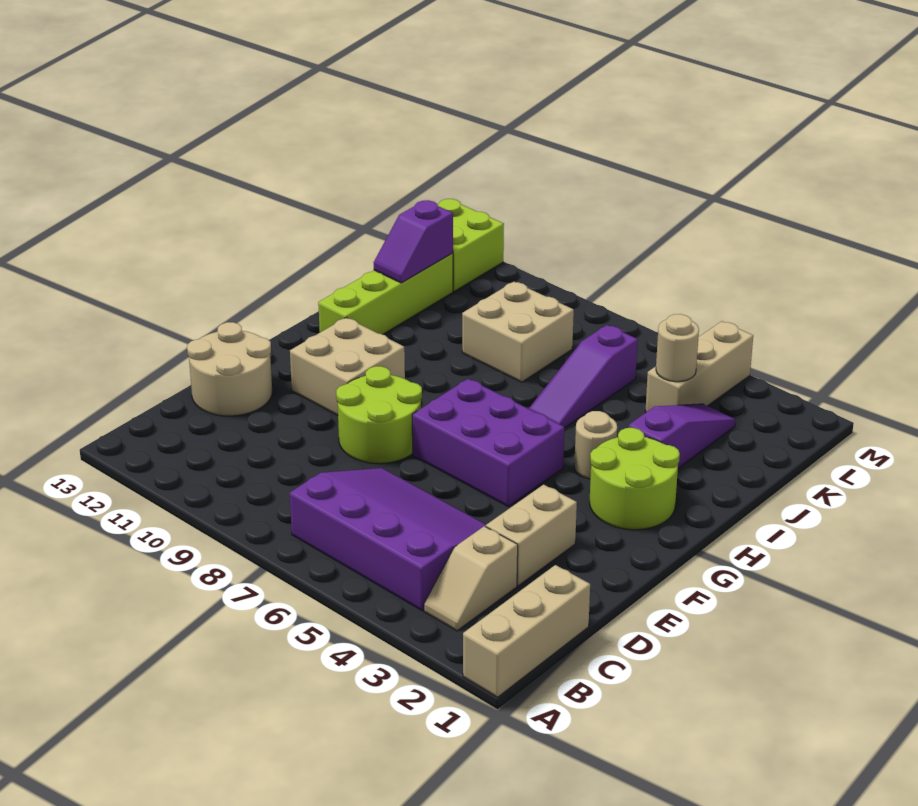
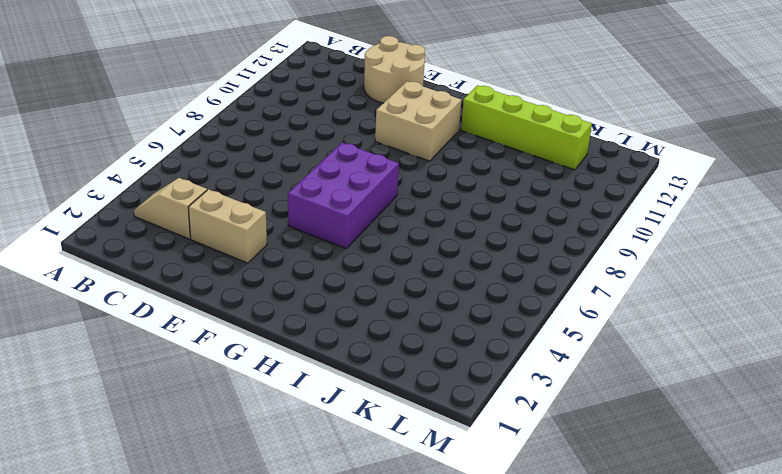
none -> tan 1x3 brick [463,565,590,697]
none -> purple 3x4 slope [290,468,486,610]
none -> lime 2x2 round brick [336,366,422,464]

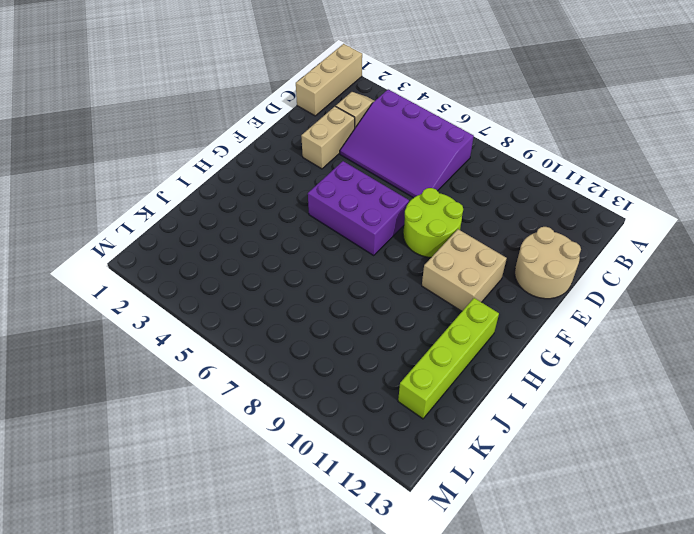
none -> lime 2x2 round brick [590,428,680,530]
none -> tan 1x1 round brick [574,411,617,479]
none -> purple 1x3 slope [629,404,735,468]

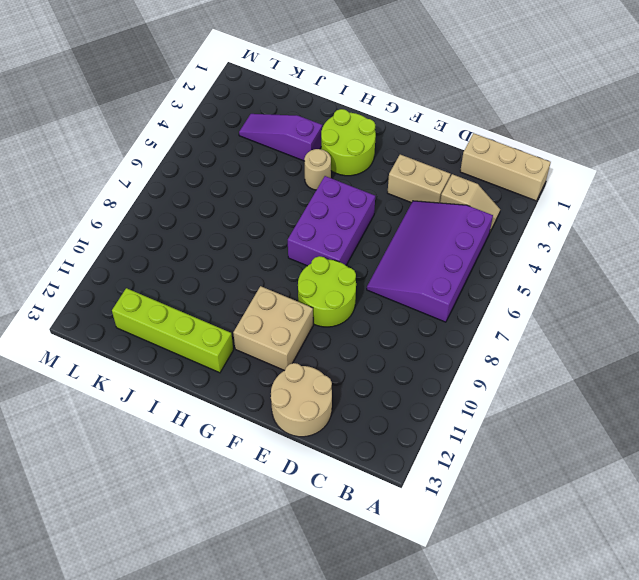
none -> purple 1x3 slope [529,325,638,428]
none -> tan 2x2 brick [462,282,574,382]
none -> tan 1x3 brick [645,321,753,413]

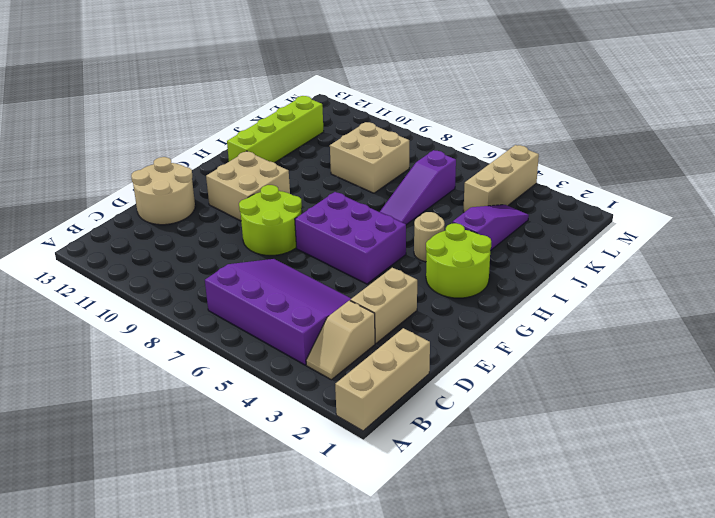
none -> lime 2x2 brick [438,199,504,291]
none -> purple 1x2 slope [374,200,453,283]
none -> tan 1x1 round brick [656,314,699,382]

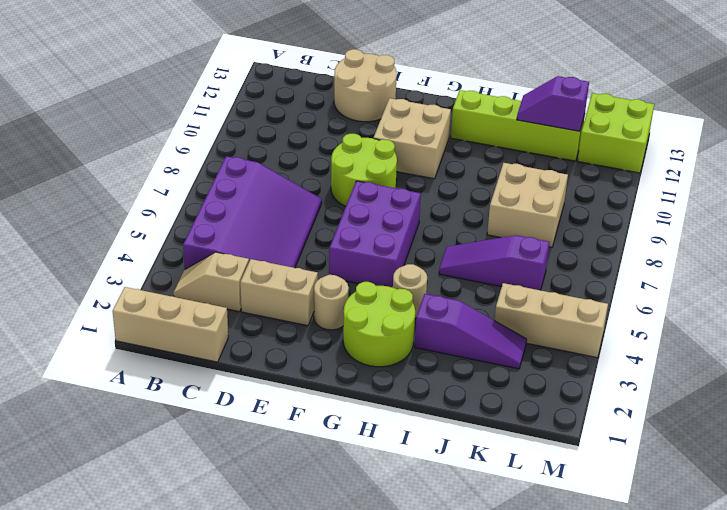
tan 1x1 round brick [314,275,349,330] -> tan 1x1 round brick moved to [656,314,699,382]

